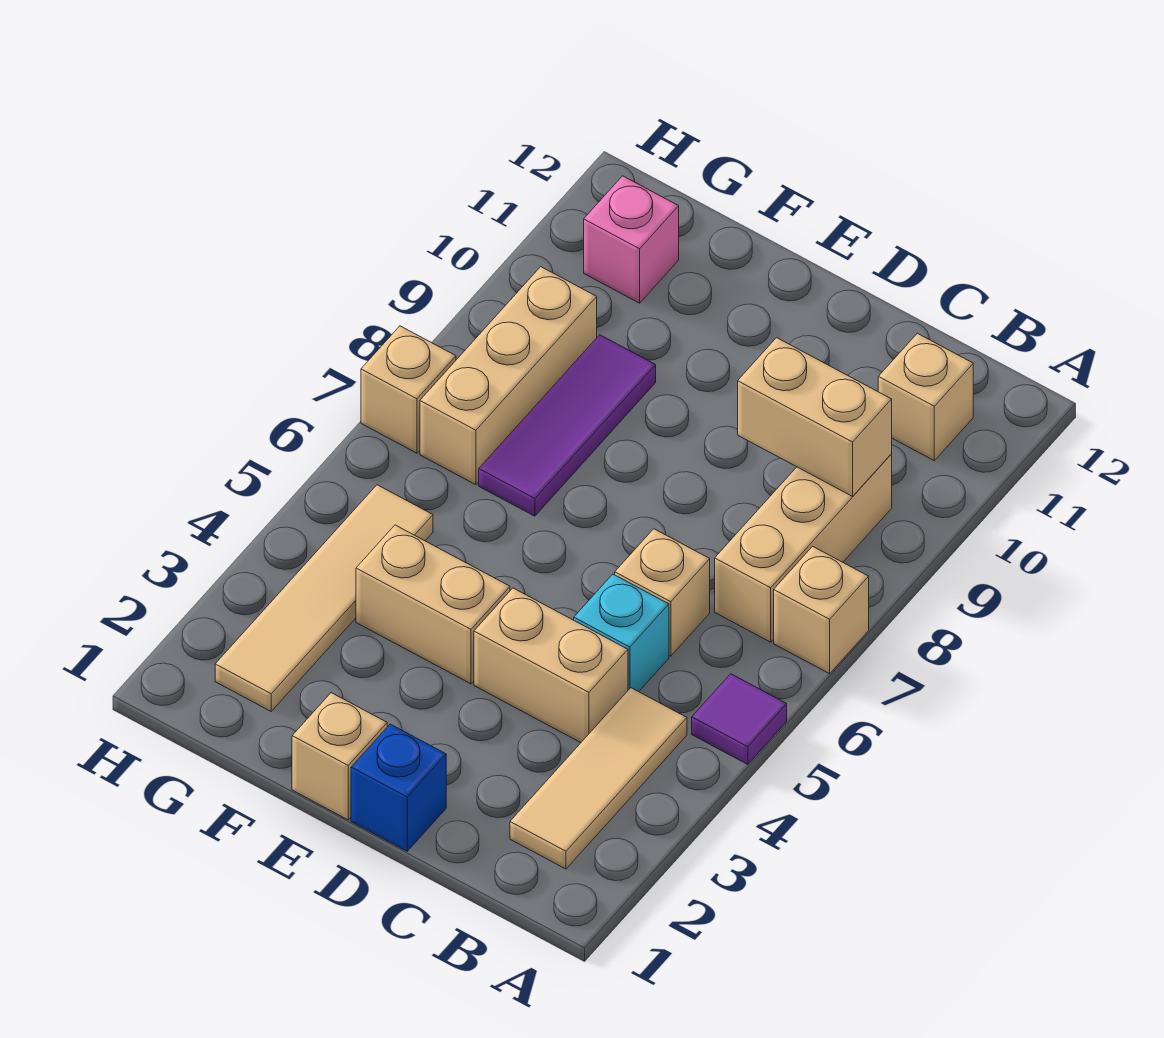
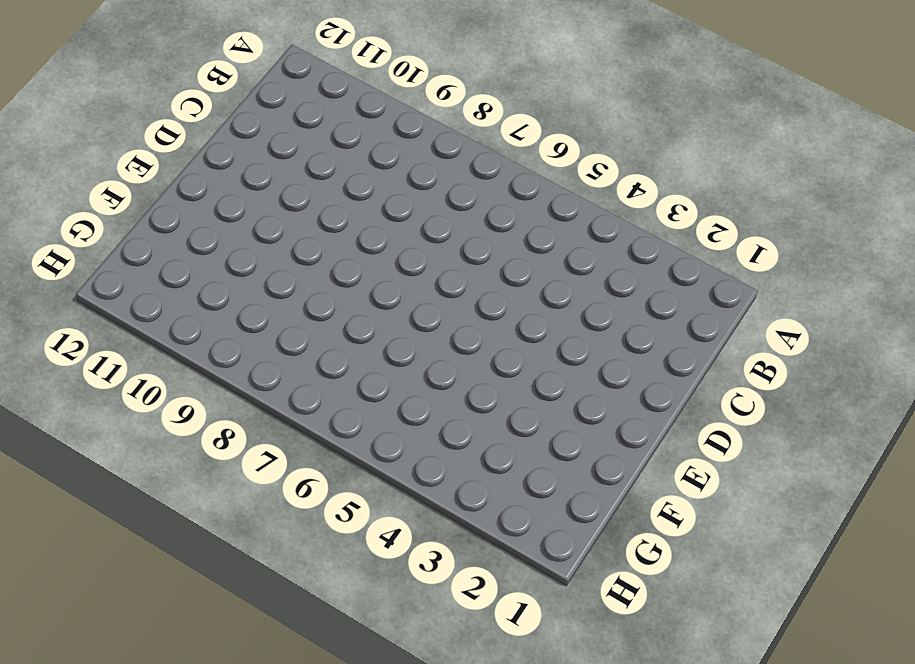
none -> purple 1x1 tile [692,674,787,764]
none -> tan 1x1 brick [774,546,869,674]
none -> tan 1x3 tile [510,688,687,869]

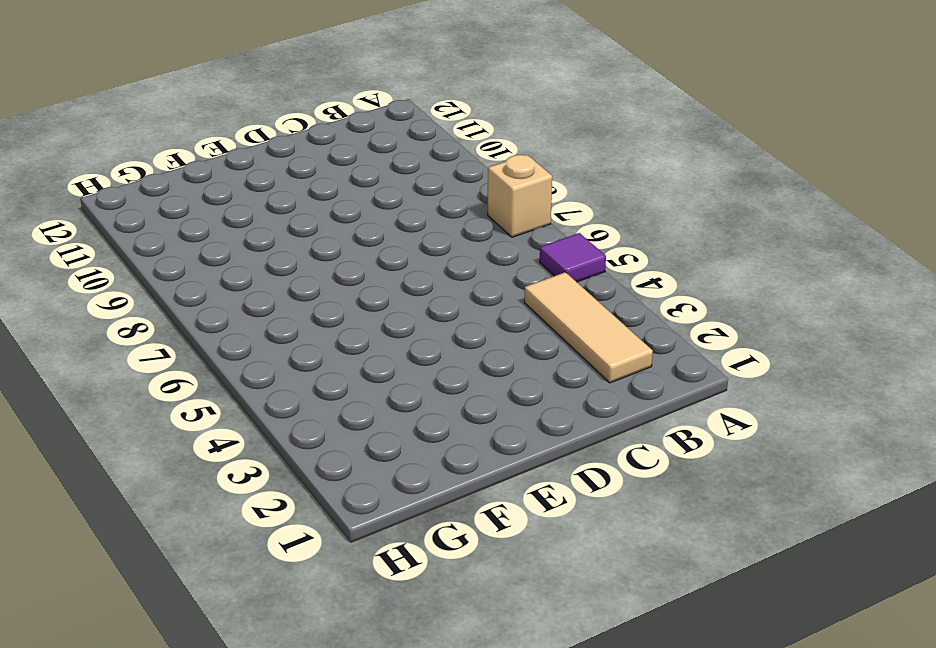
none -> tan 1x3 brick [715,454,892,642]
none -> tan 1x1 brick [878,333,973,461]
none -> tan 1x2 brick [474,588,628,742]

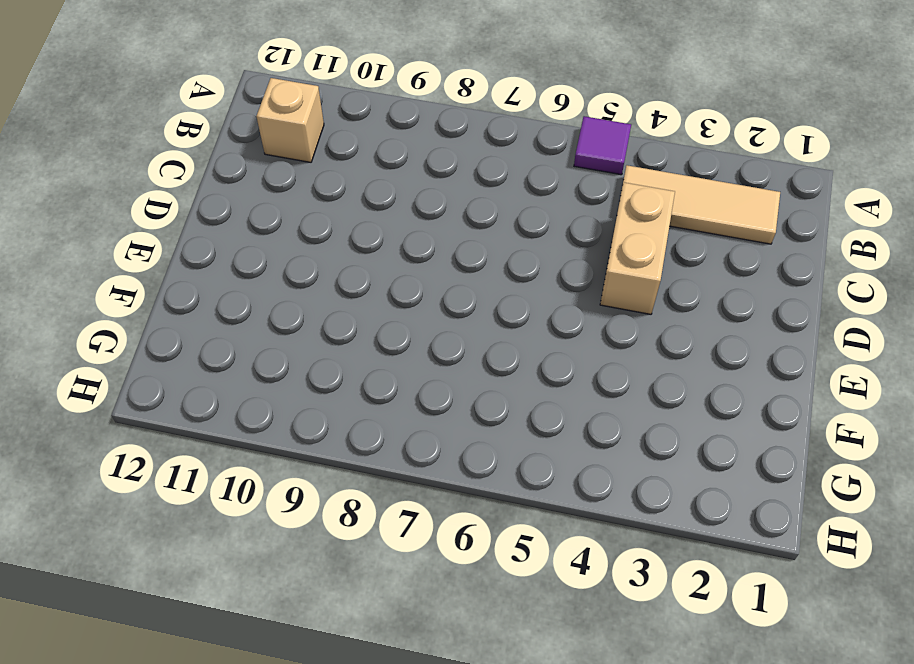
none -> tan 1x1 brick [774,546,869,674]
none -> tan 1x3 brick [715,454,892,642]
none -> cyan 1x1 brick [574,574,669,692]

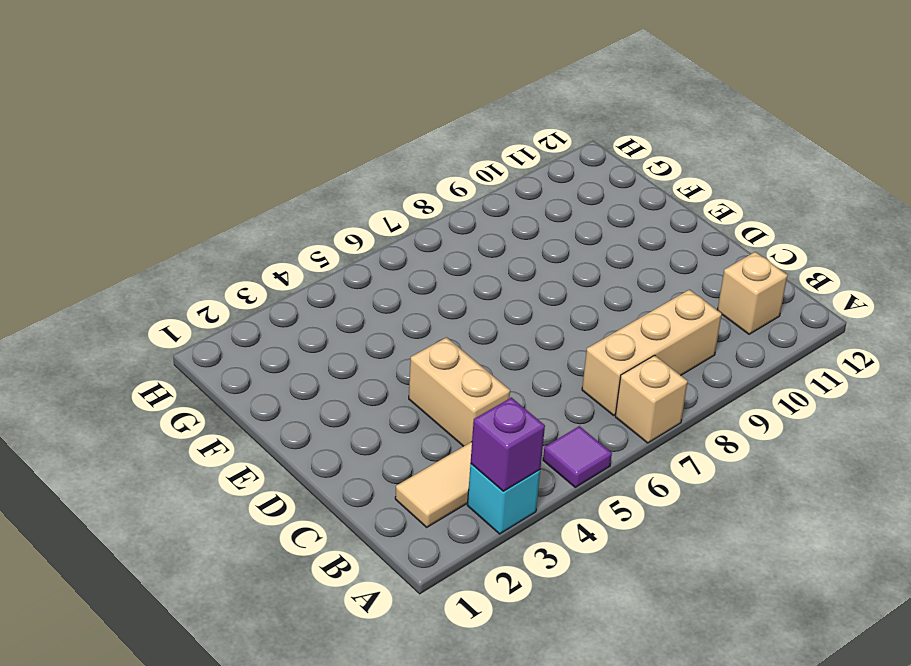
cyan 1x1 brick [467,464,540,534] -> cyan 1x1 brick moved to [574,574,669,692]
purple 1x1 brick [471,398,545,491] -> none
none -> tan 1x1 brick [615,529,710,656]
none -> blue 1x1 brick [351,724,446,851]
none -> tan 1x1 brick [292,693,387,820]

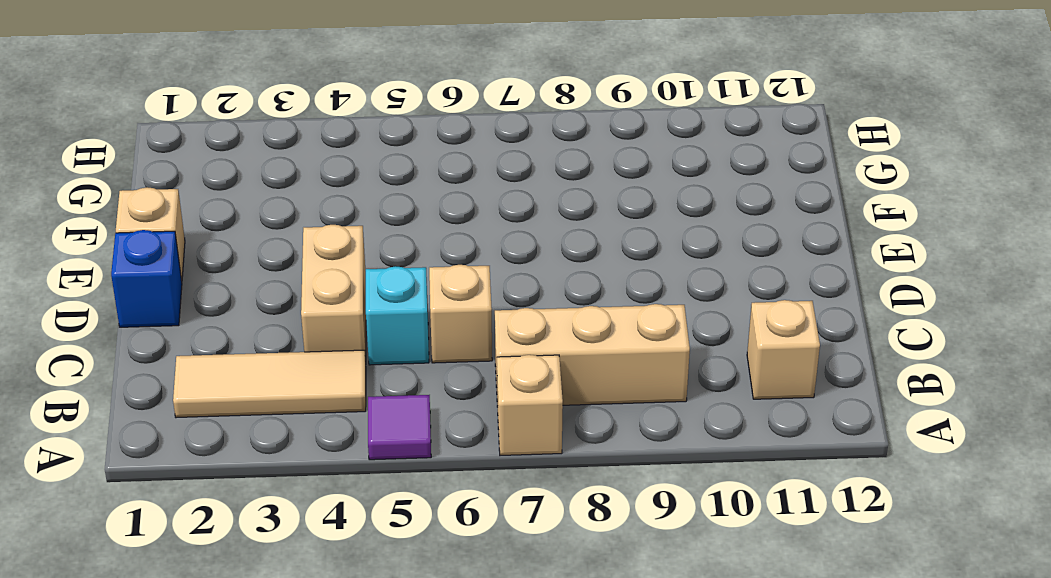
none -> tan 1x2 brick [356,525,510,684]
none -> purple 1x3 tile [479,335,656,516]
none -> tan 1x4 tile [215,485,433,711]

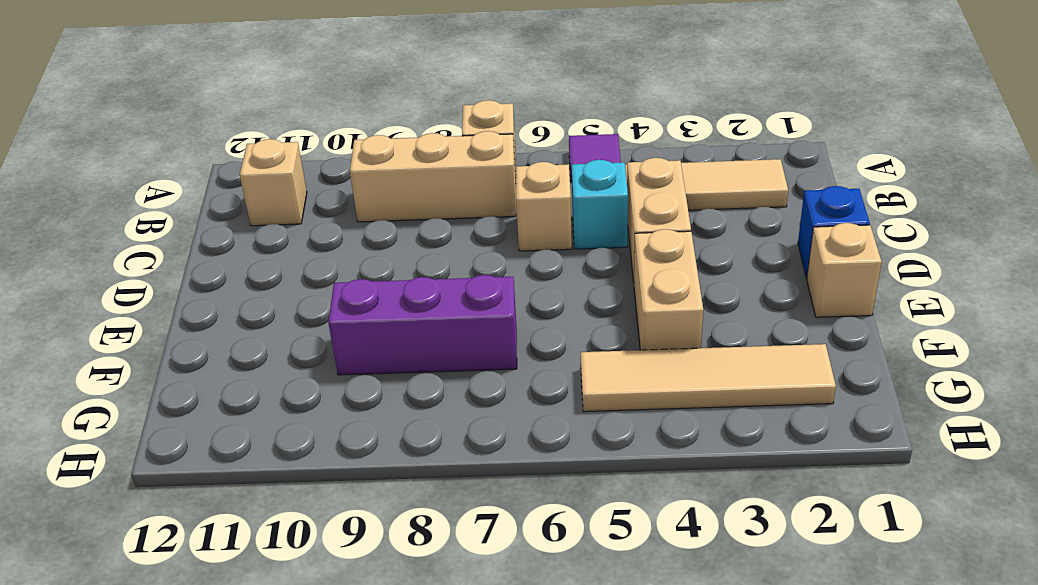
purple 1x3 brick [328,275,517,375] -> purple 1x3 tile [479,335,656,516]
none -> tan 1x3 brick [420,267,597,485]
none -> pink 1x1 brick [584,176,679,303]
none -> tan 1x1 brick [361,326,456,453]

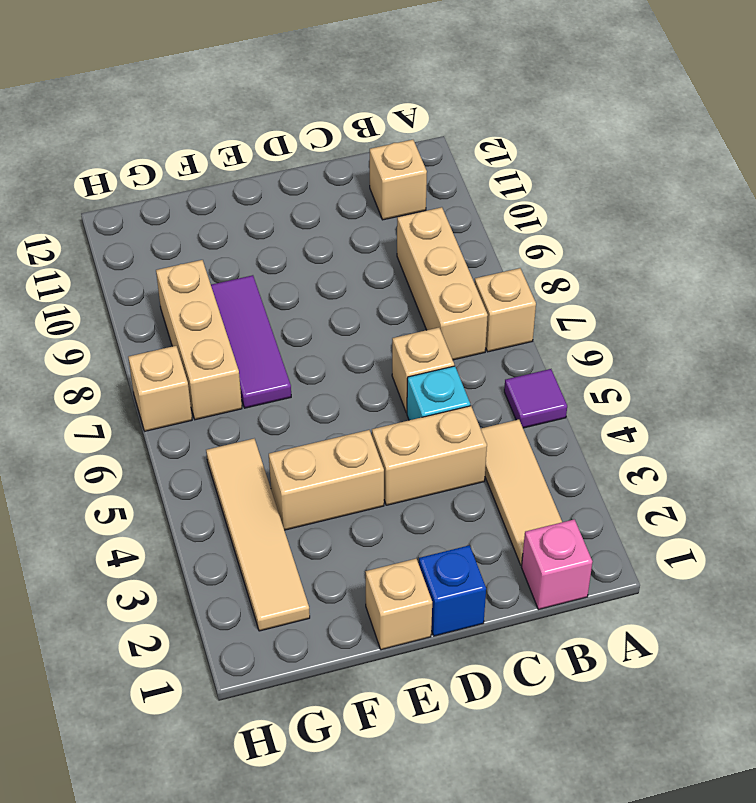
pink 1x1 brick [522,519,592,610] -> pink 1x1 brick moved to [584,176,679,303]
none -> tan 1x2 brick [738,338,892,496]

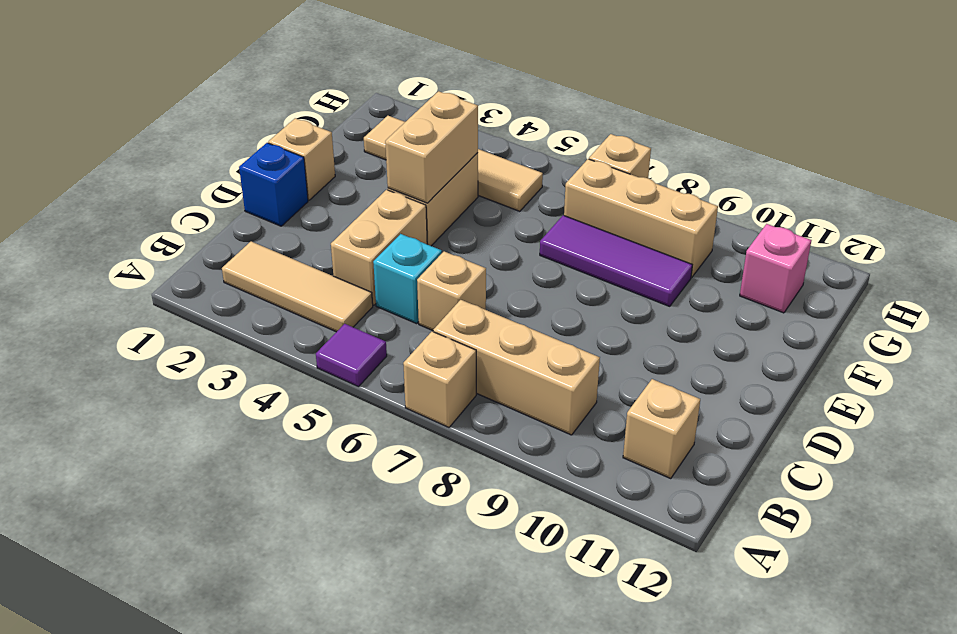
tan 1x2 brick [385,91,478,203] -> tan 1x2 brick moved to [738,338,892,496]

